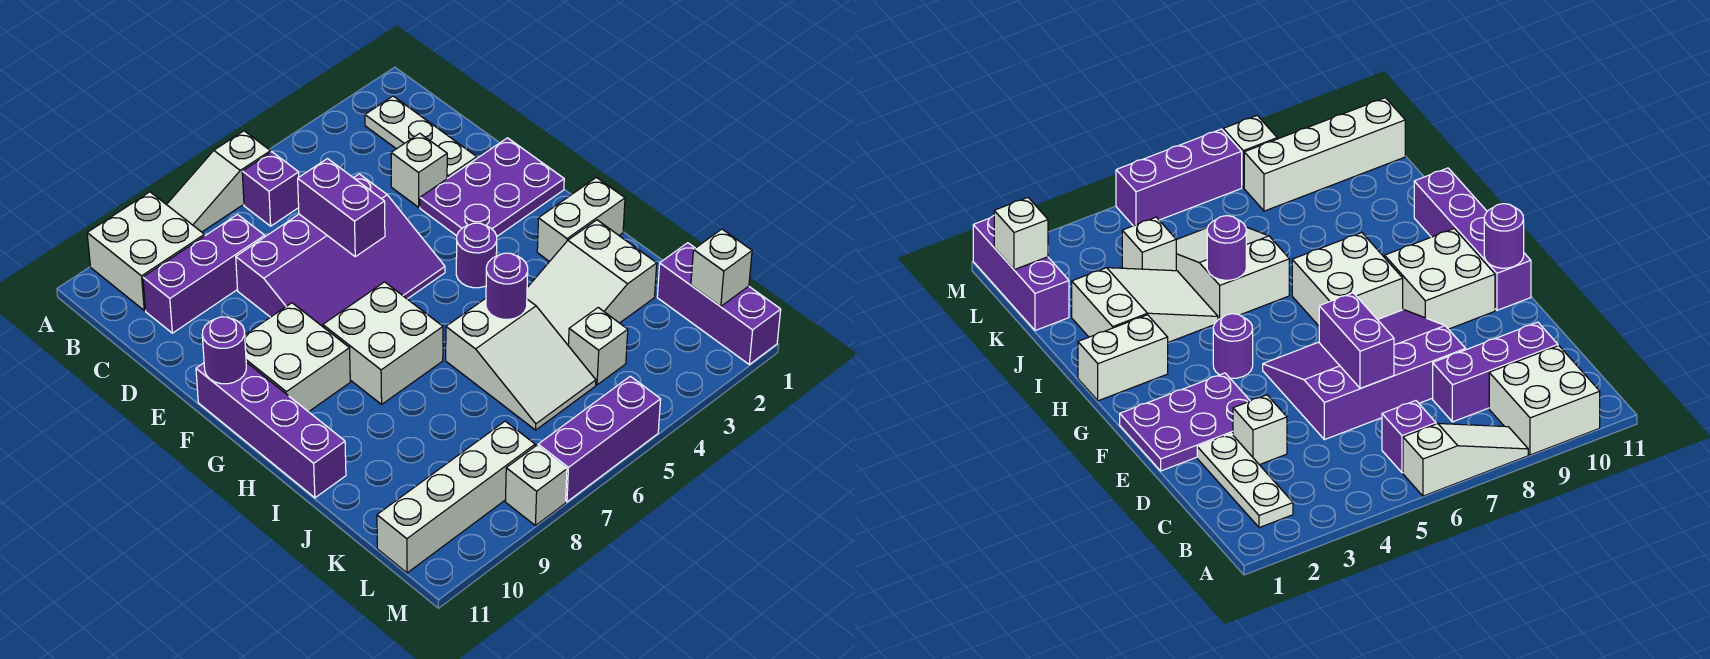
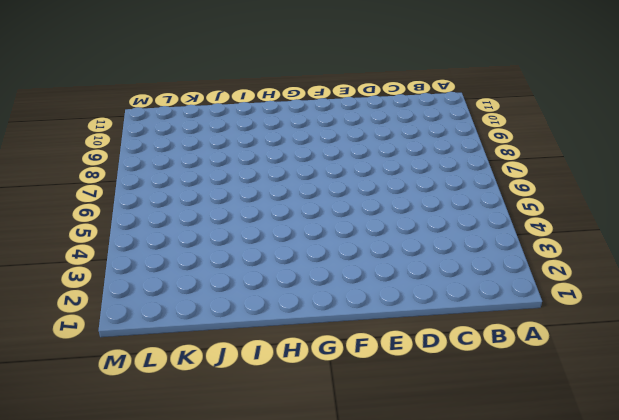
none -> white 1x3 slope [167,131,271,232]
none -> white 2x2 brick [87,192,205,311]
none -> white 1x3 plate [365,96,477,179]

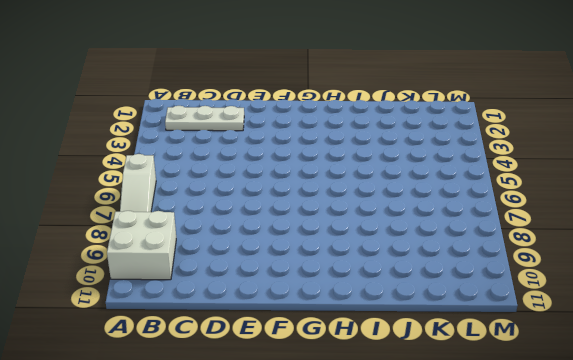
none -> purple 1x1 brick [242,152,299,226]
none -> purple 1x3 brick [143,215,265,333]
none -> white 1x1 brick [391,133,447,207]

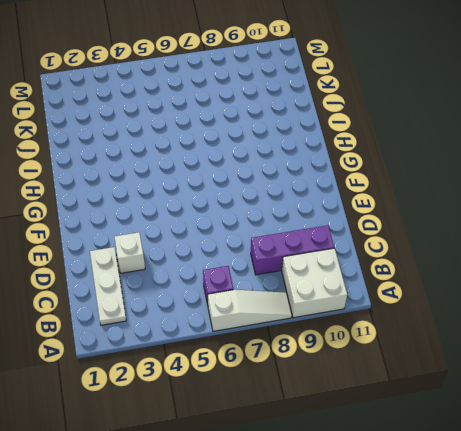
none -> purple 3x4 slope [236,174,445,327]
none -> purple 2x3 plate [420,138,564,236]
none -> white 2x2 brick [245,303,350,412]

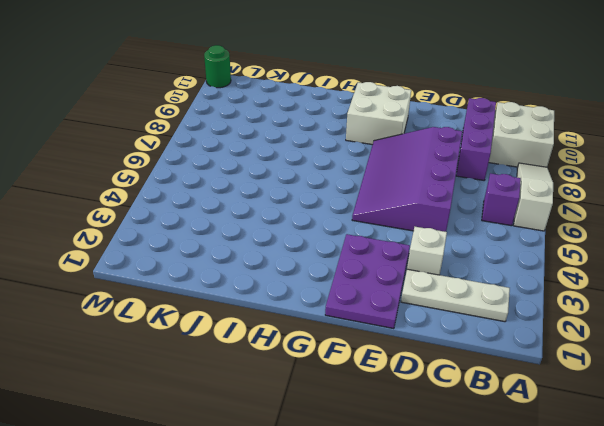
green 1x1 round brick [204,45,231,88] -> none
none -> purple 1x4 brick [196,362,346,498]
none -> purple 1x1 round brick [456,223,497,288]
none -> white 2x2 brick [323,282,443,404]

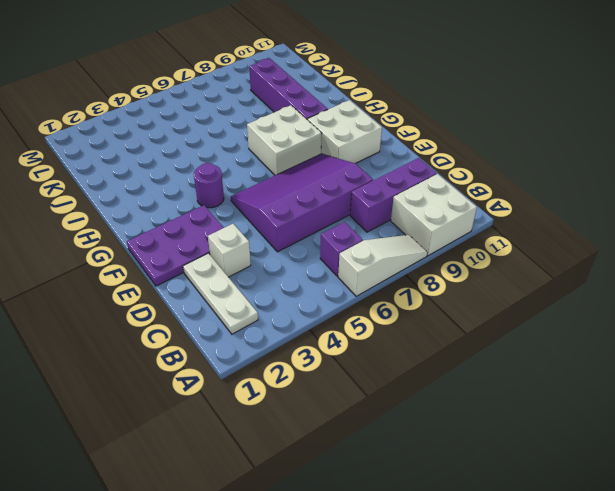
purple 1x4 brick [249,58,328,119] -> purple 1x4 brick moved to [196,362,346,498]
none -> white 1x2 brick [537,177,625,262]
none -> white 2x3 slope [527,220,657,345]
none -> white 2x3 slope [446,298,596,430]

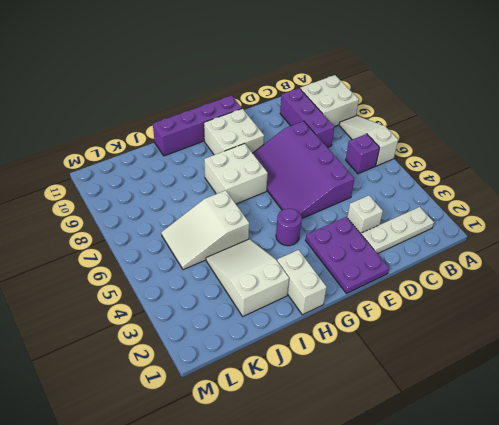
none -> purple 1x3 brick [657,243,781,364]
none -> white 1x1 brick [568,308,628,385]
none -> white 1x4 brick [377,421,535,573]

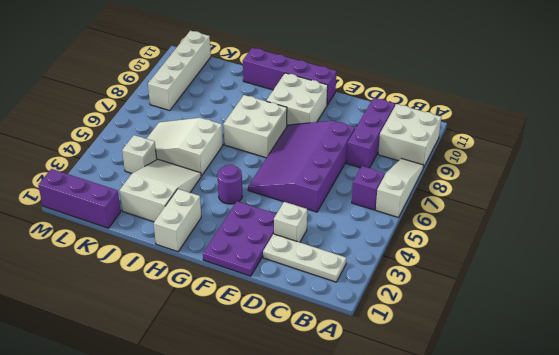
none -> purple 1x3 brick [538,376,661,502]
none -> white 1x1 brick [505,445,567,526]
none -> purple 1x2 brick [298,159,385,257]

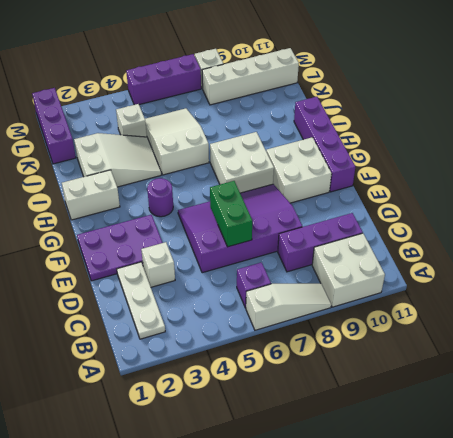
green 1x2 brick [210,181,252,247] -> purple 1x2 brick [298,159,385,257]
none -> purple 1x1 round brick [202,317,246,384]
none -> purple 1x1 round brick [486,253,528,319]
none -> white 1x1 brick [691,229,752,306]

